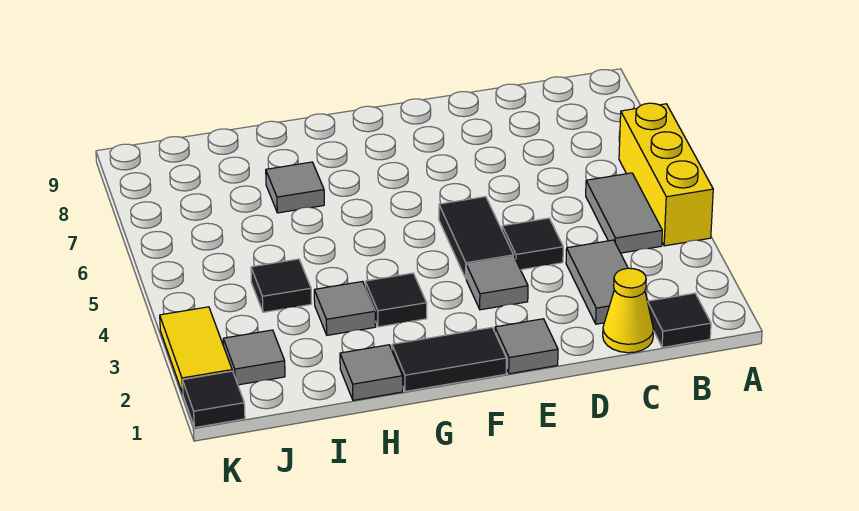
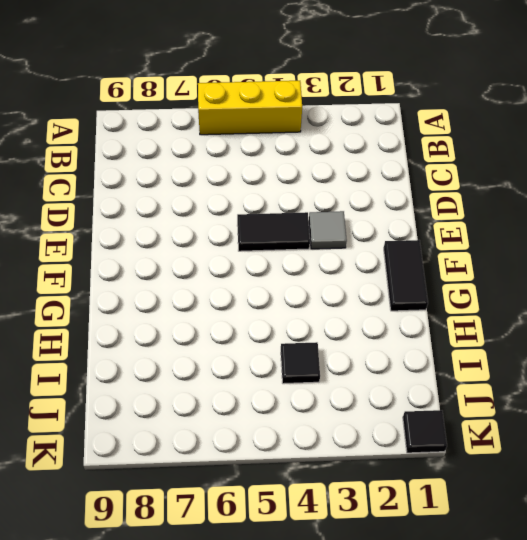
none -> black 1x1 tile [647,293,711,347]
none -> grey 1x2 tile [586,173,662,253]
none -> yellow 1x1 cone [603,268,654,353]

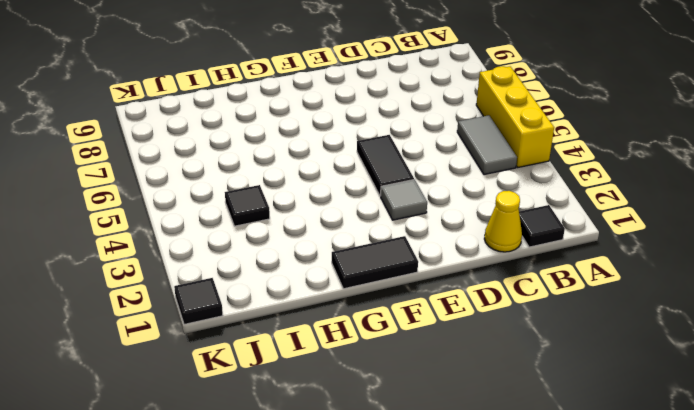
none -> grey 1x2 tile [566,240,628,324]
none -> black 1x1 tile [502,218,563,270]
none -> grey 1x1 tile [495,319,558,374]

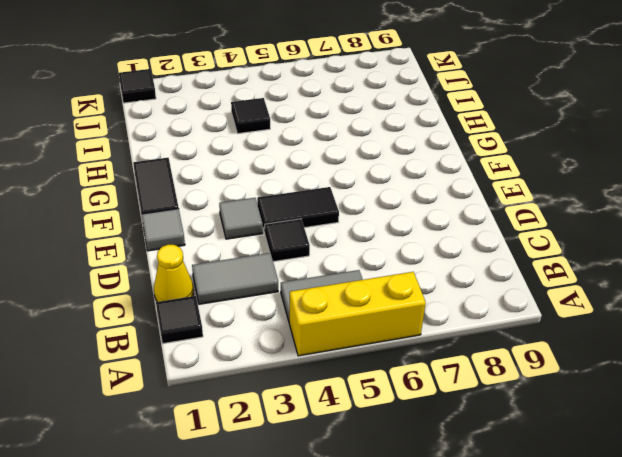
none -> black 1x1 tile [365,273,427,327]
none -> grey 1x1 tile [340,345,403,400]
none -> grey 1x1 tile [314,281,376,335]

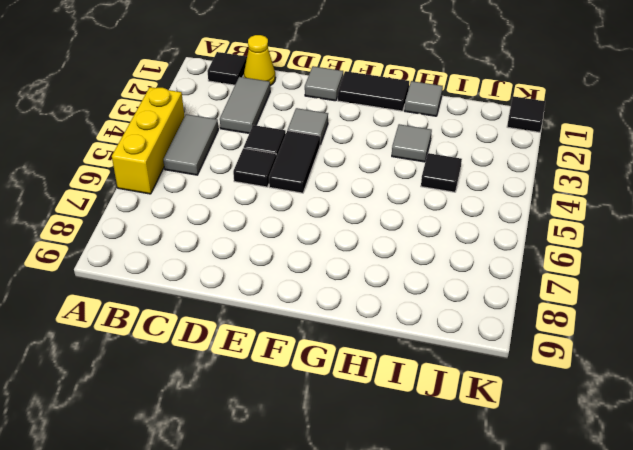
black 1x1 tile [233,148,276,187] -> black 1x1 tile moved to [365,273,427,327]
none -> grey 1x1 tile [266,162,324,213]
none -> grey 1x1 tile [223,330,285,385]
none -> yellow 1x2 tile [160,307,232,393]

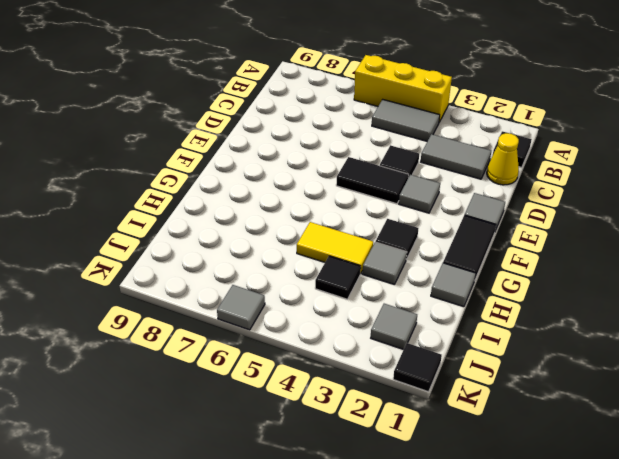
yellow 1x2 tile [297,222,373,274] -> yellow 1x2 tile moved to [160,307,232,393]
grey 1x1 tile [217,285,265,330] -> grey 1x1 tile moved to [266,162,324,213]

